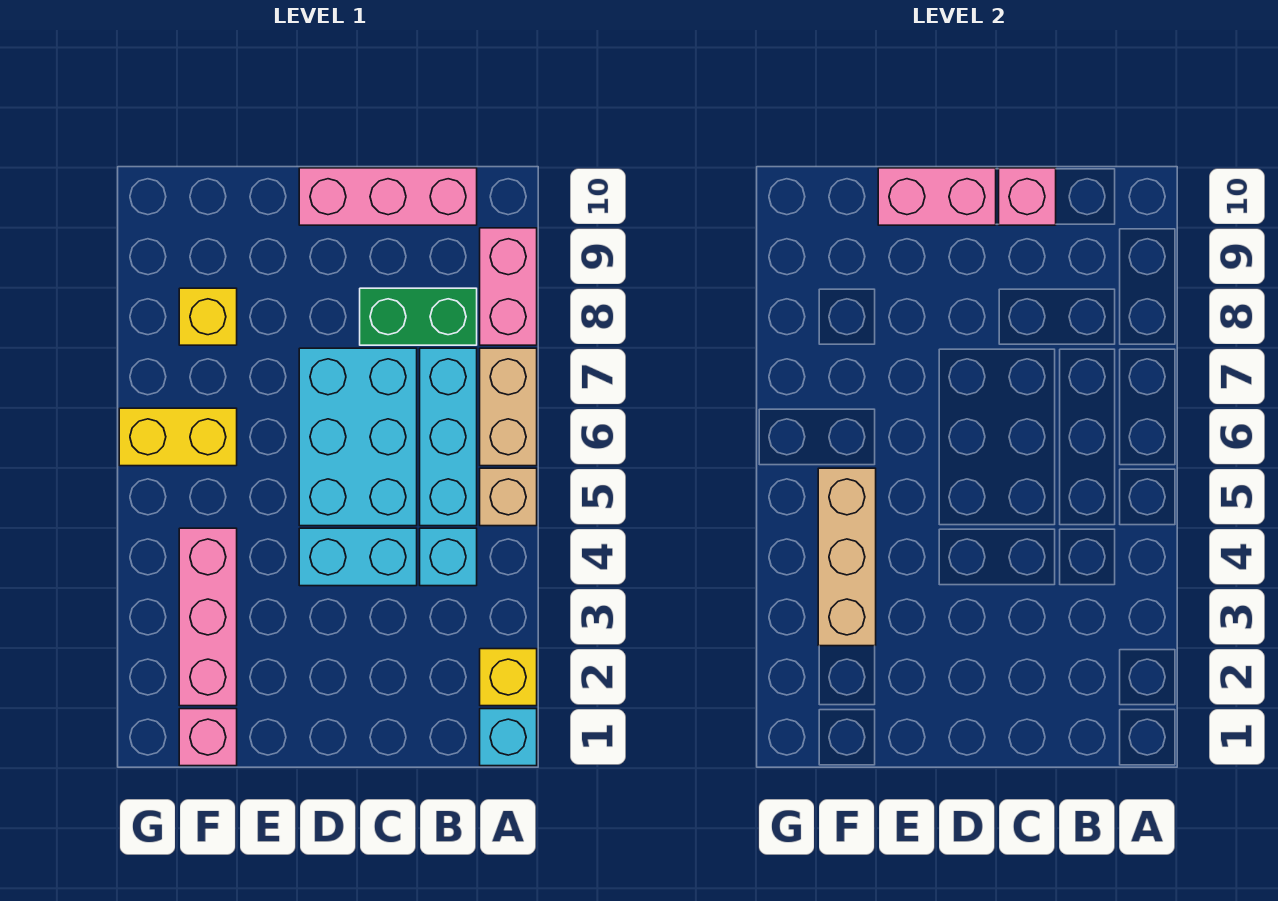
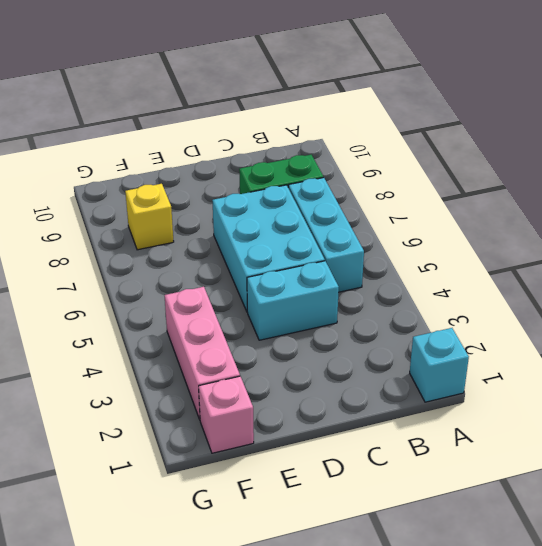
none -> yellow 1x1 brick [480,649,537,706]
none -> tan 1x1 brick [480,468,537,526]
none -> tan 1x2 brick [480,348,537,466]

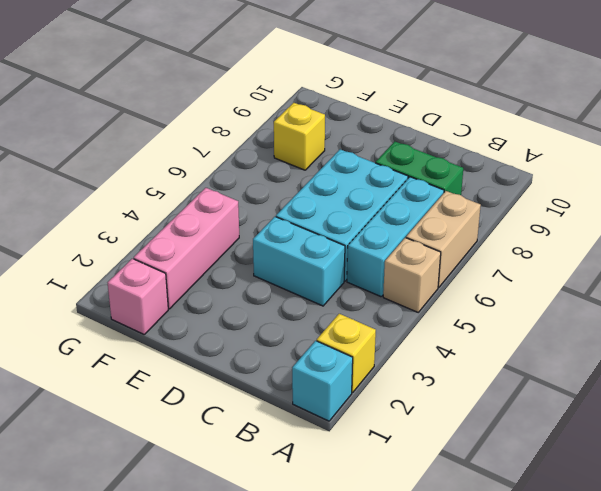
none -> pink 1x2 brick [480,228,537,345]
none -> cyan 1x1 brick [420,528,477,586]
none -> pink 1x3 brick [299,168,477,225]

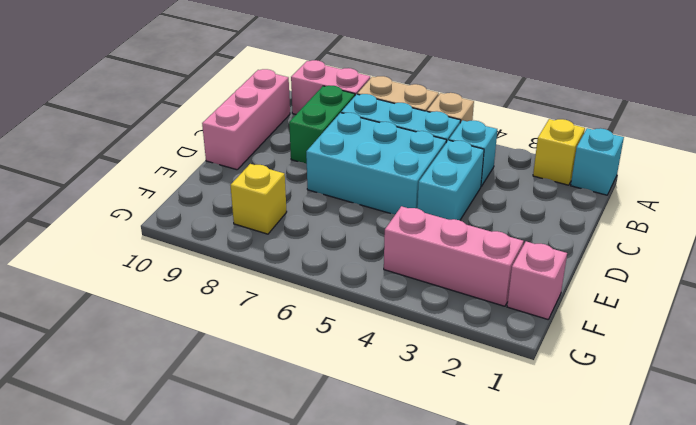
none -> yellow 1x2 brick [119,408,237,466]
none -> pink 1x1 brick [999,168,1056,225]
none -> pink 1x2 brick [878,168,996,225]

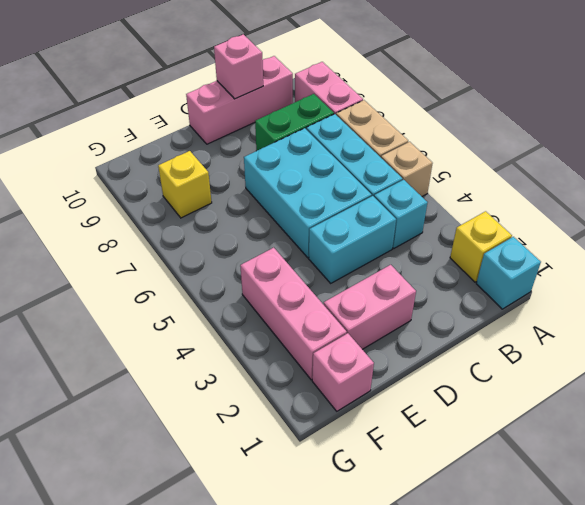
pink 1x2 brick [324,265,416,349] -> pink 1x2 brick moved to [878,168,996,225]
none -> yellow 1x2 brick [119,408,237,466]
none -> tan 1x3 brick [818,468,876,646]

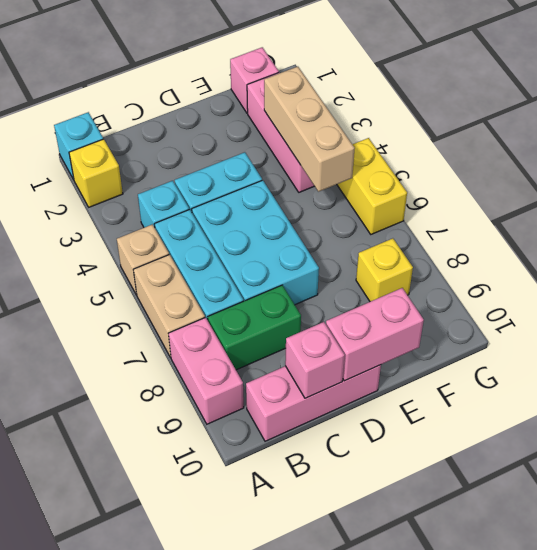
yellow 1x2 brick [337,138,407,234] -> yellow 1x2 brick turned to [119,408,237,466]

